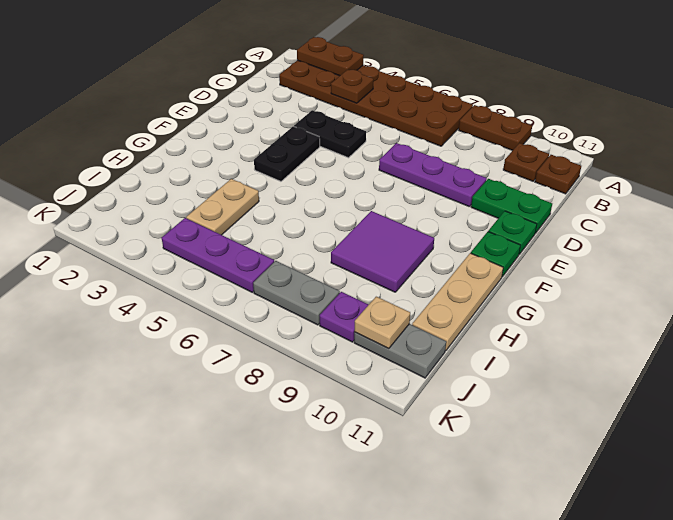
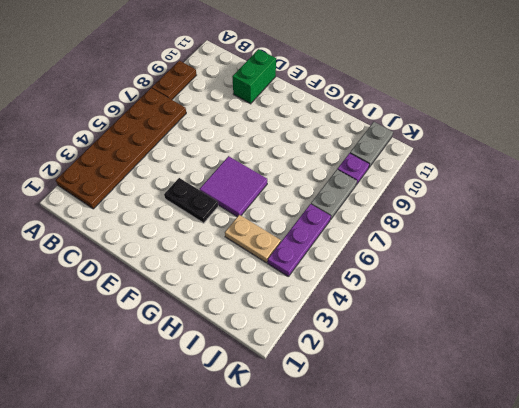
green 1x2 brick [232,49,276,104] -> green 1x2 plate [471,179,552,233]
purple 2x2 tile [200,156,267,217] -> purple 2x2 tile moved to [331,211,434,292]
none -> brown 1x1 plate [503,143,549,181]
none -> brown 1x1 plate [535,155,581,194]
none -> black 1x2 plate [294,110,366,158]

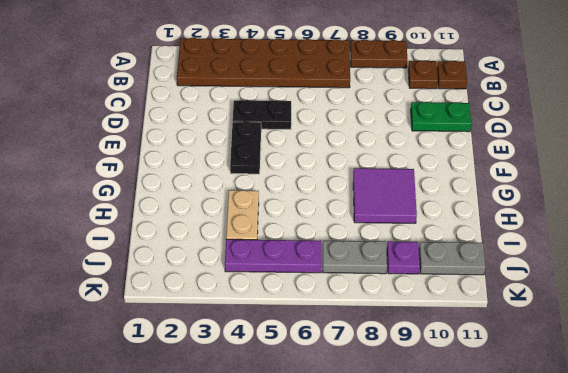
none -> purple 1x3 plate [379,143,487,207]
none -> green 1x1 plate [488,211,537,254]
none -> green 1x1 plate [471,232,520,277]

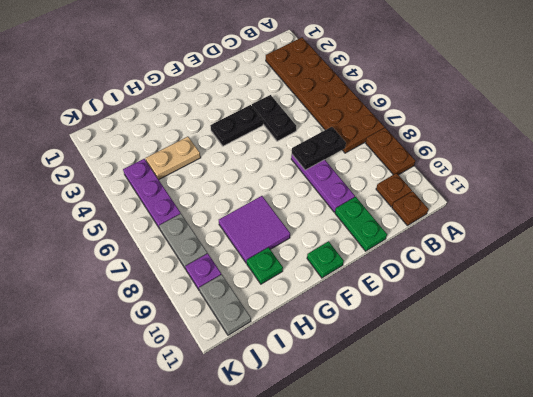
black 1x2 plate [292,127,346,170] -> none
green 1x1 plate [247,247,283,284] -> green 1x1 plate moved to [488,211,537,254]
none -> tan 1x3 plate [412,253,503,351]
none -> brown 1x2 plate [297,37,364,76]
none -> brown 1x1 plate [331,69,373,103]

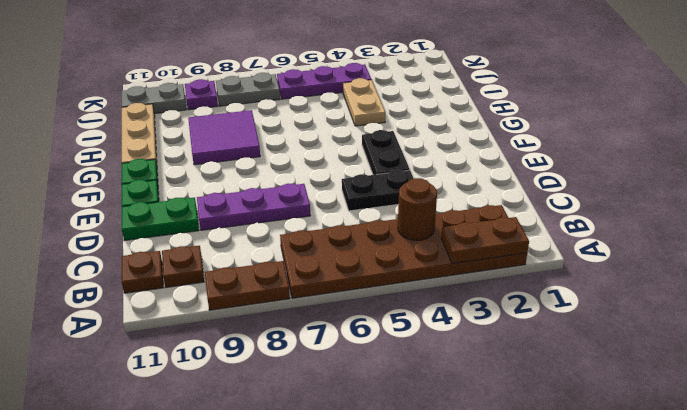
brown 1x1 round brick [398,178,437,240] -> brown 1x1 plate [331,69,373,103]
none -> tan 1x1 plate [354,297,410,348]

